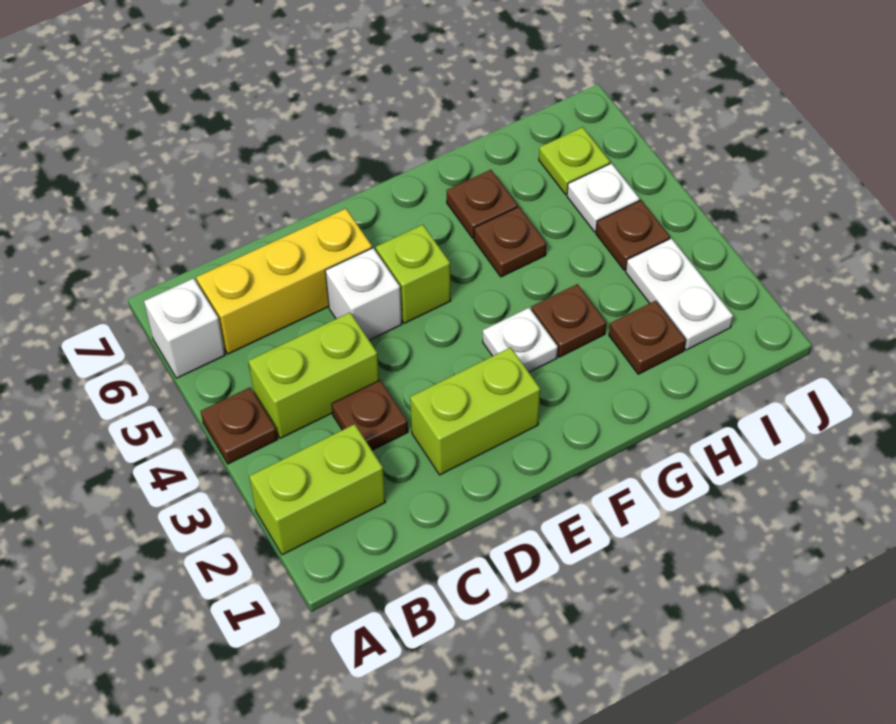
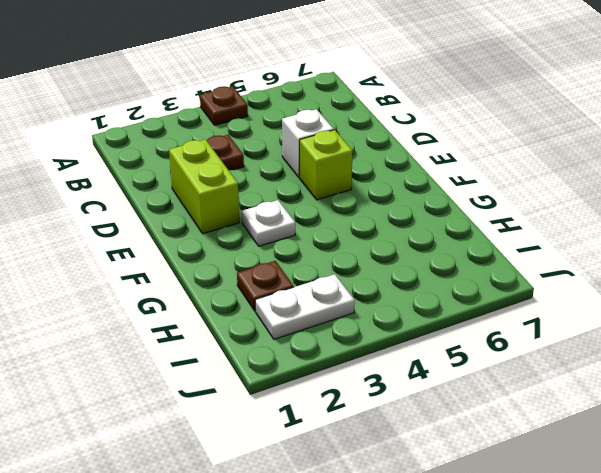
none -> lime 1x2 brick [249,424,385,555]
none -> white 1x1 brick [144,278,225,378]
none -> lime 1x2 brick [249,313,379,438]

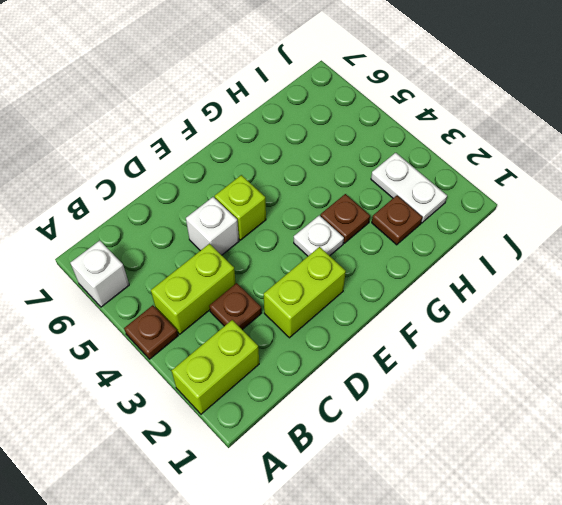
none -> yellow 1x3 brick [196,209,372,354]
none -> brown 1x1 plate [474,207,546,277]
none -> brown 1x1 plate [447,170,518,238]

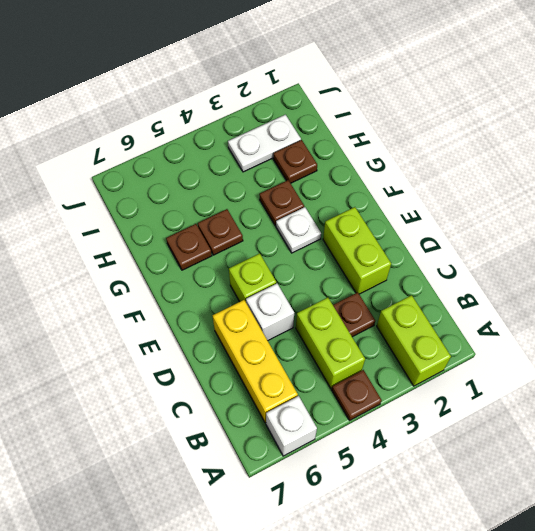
none -> brown 1x1 plate [596,200,670,270]
none -> white 1x1 plate [567,163,640,232]
none -> lime 1x1 plate [539,127,610,194]

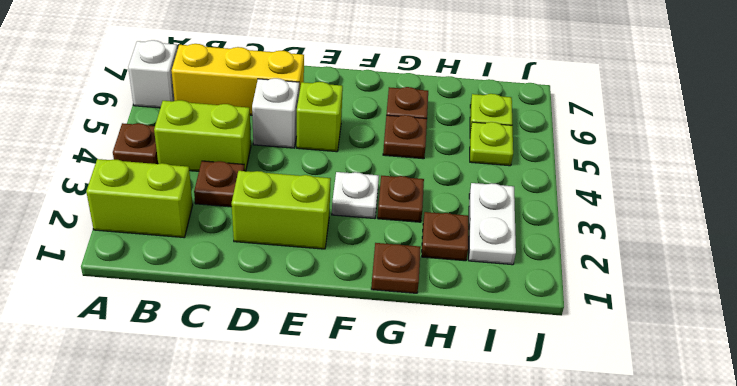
brown 1x1 plate [371,243,421,293] -> brown 1x1 plate moved to [596,200,670,270]
lime 1x1 plate [470,122,513,166] -> white 1x1 plate [567,163,640,232]

